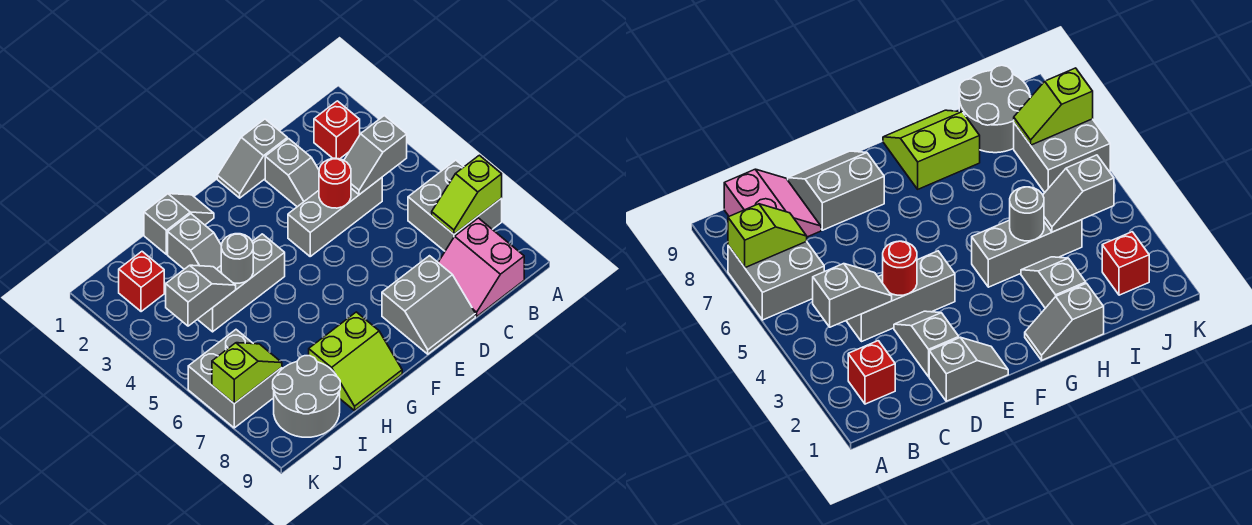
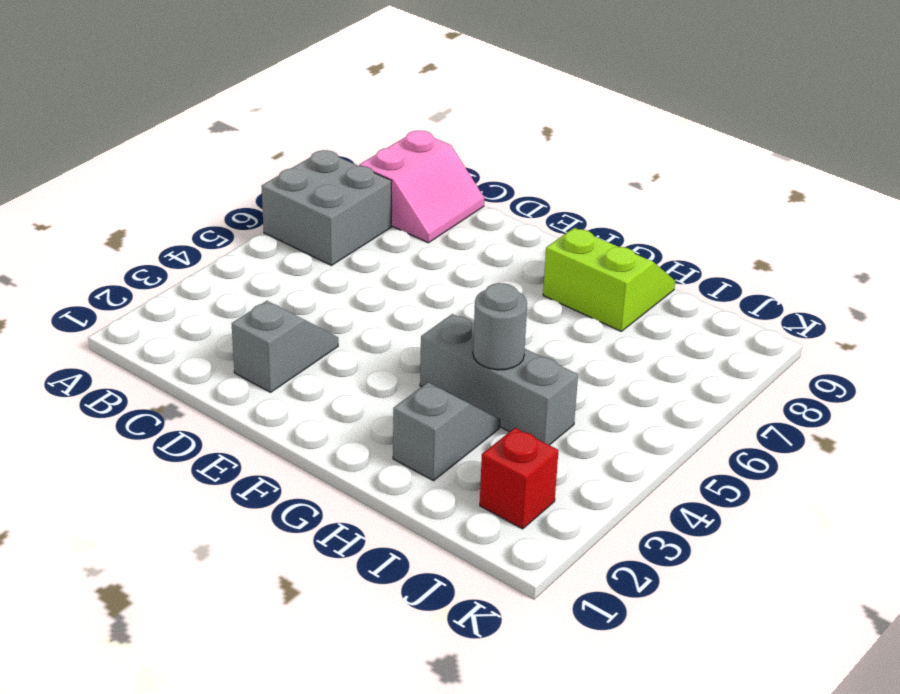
none -> red 1x1 brick [314,101,360,159]
none -> grey 1x3 brick [288,178,382,256]
none -> grey 1x2 slope [217,119,287,198]

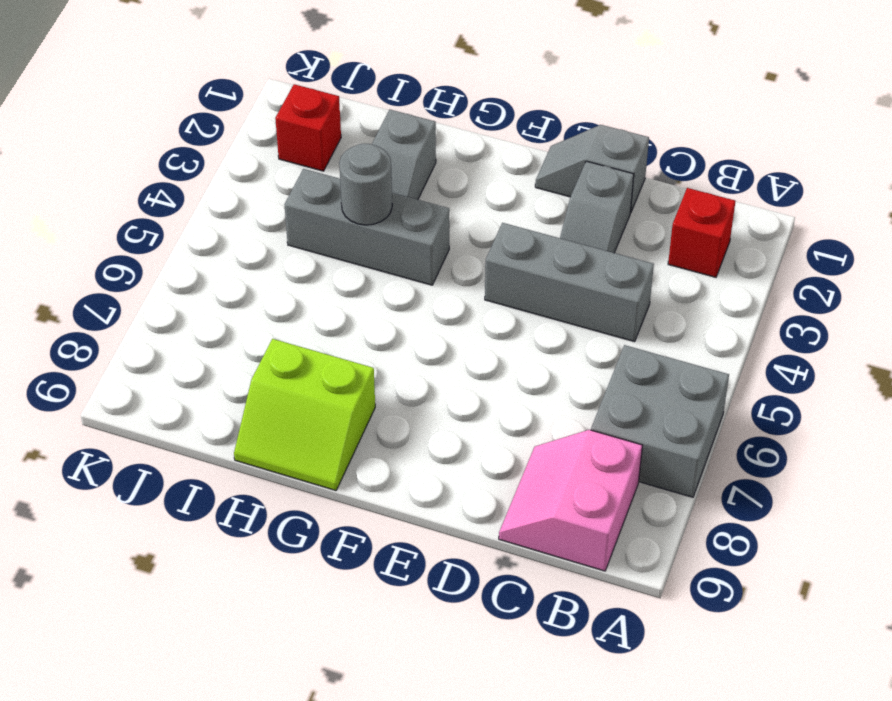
none -> grey 2x2 slope [382,256,475,354]
none -> grey 1x2 slope [144,194,214,254]
none -> grey 2x2 round brick [273,356,340,437]

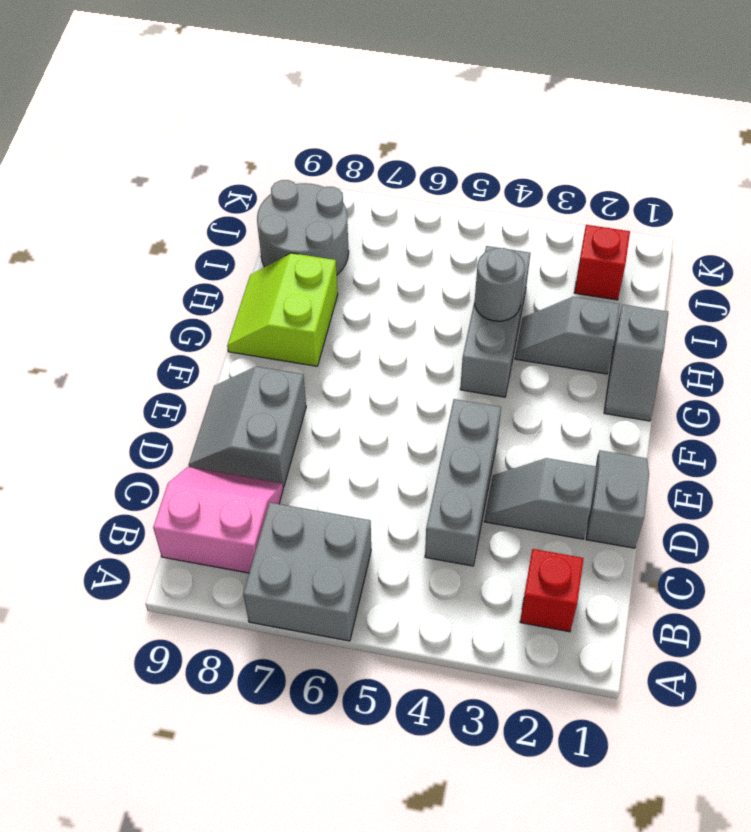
none -> grey 2x2 brick [188,330,282,428]
none -> lime 1x2 slope [432,155,502,234]
none -> grey 1x2 slope [344,116,407,195]

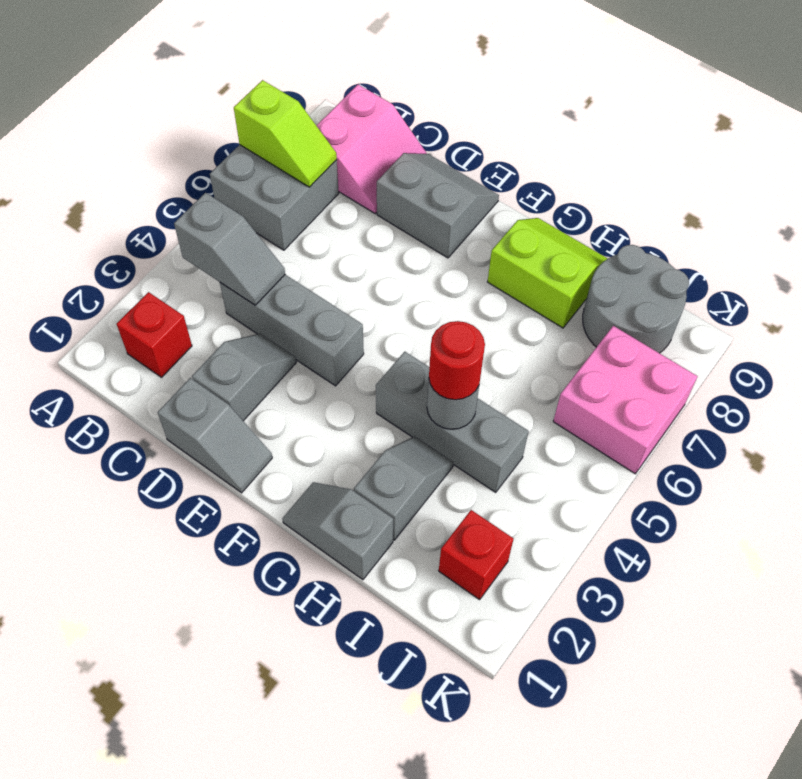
red 1x1 round brick [429,321,485,400] -> red 1x1 round brick moved to [319,158,351,208]
pink 2x2 brick [553,326,698,474] -> grey 2x2 brick [188,330,282,428]
none -> grey 1x2 slope [166,265,236,326]
none -> lime 1x2 slope [212,343,282,404]

